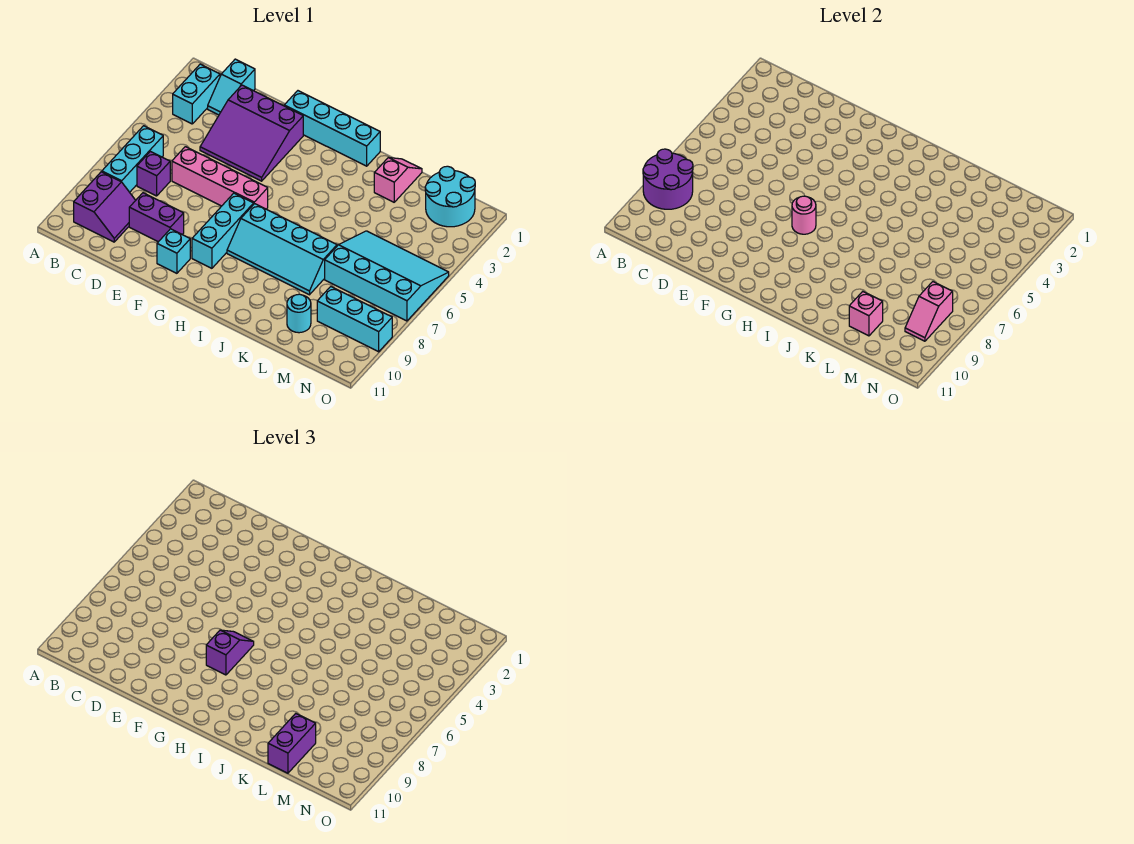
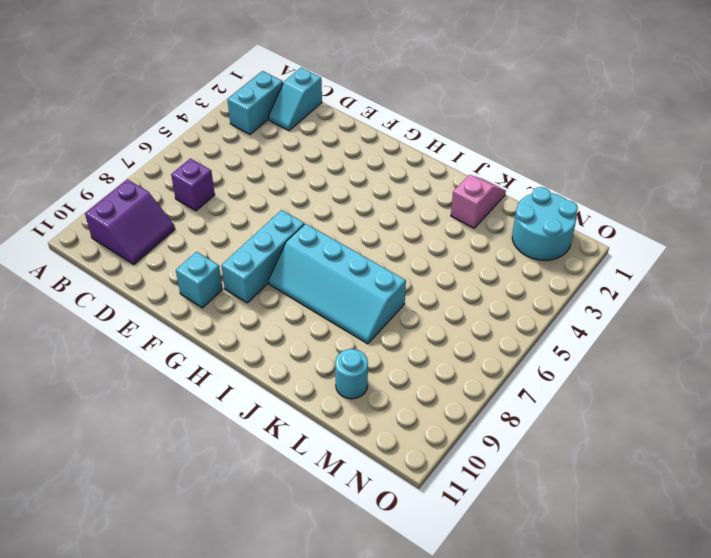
none -> cyan 1x3 brick [102,126,163,192]
none -> purple 3x3 slope [200,85,303,181]
none -> pink 1x4 brick [172,147,268,209]

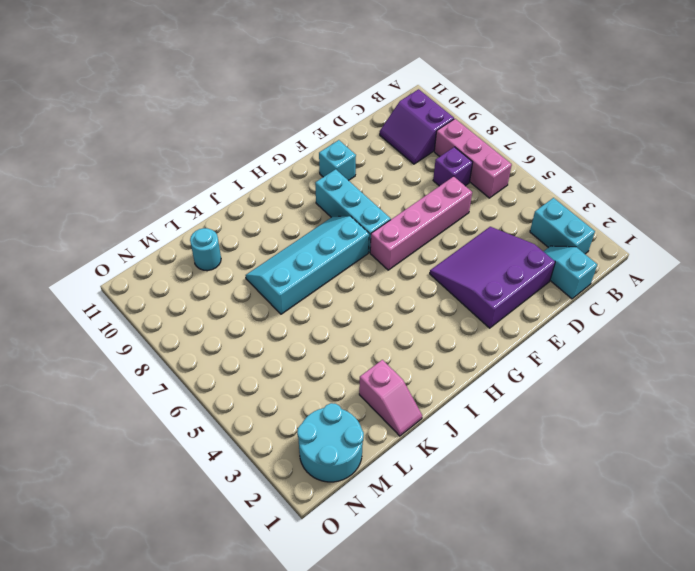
pink 1x3 brick [434,119,512,198] -> cyan 1x3 brick [102,126,163,192]
none -> purple 1x2 brick [129,193,184,242]
none -> cyan 1x4 brick [284,91,380,166]
none -> cyan 3x4 slope [325,231,449,321]

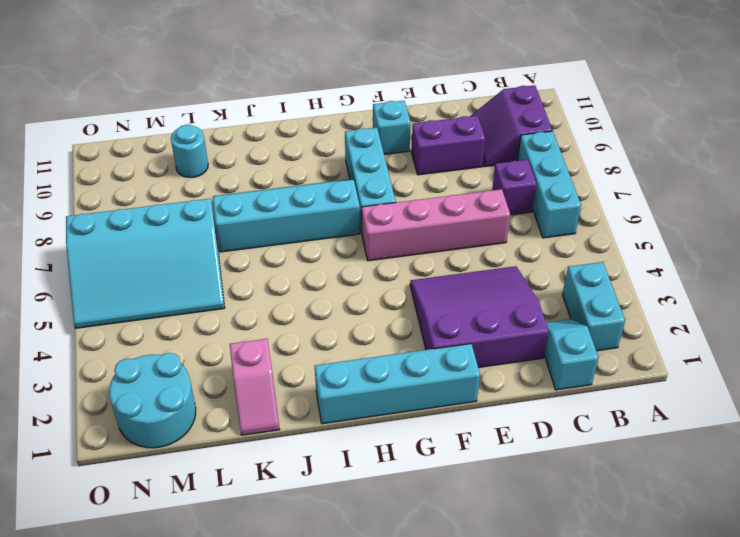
none -> cyan 1x3 brick [317,287,392,352]
none -> purple 2x2 round brick [643,149,693,209]
none -> pink 1x1 round brick [792,196,816,234]

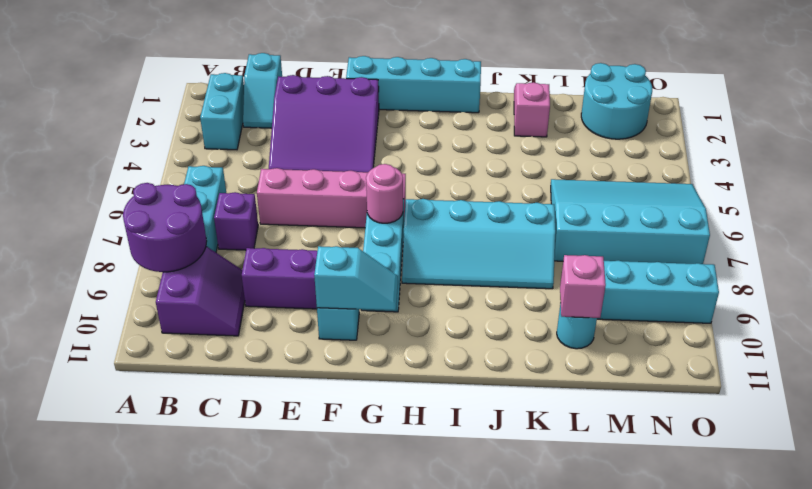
cyan 1x2 slope [314,246,398,311] -> none
none -> pink 1x2 slope [905,282,953,341]
none -> purple 1x2 slope [206,630,254,675]
none -> purple 1x2 brick [268,714,316,773]

